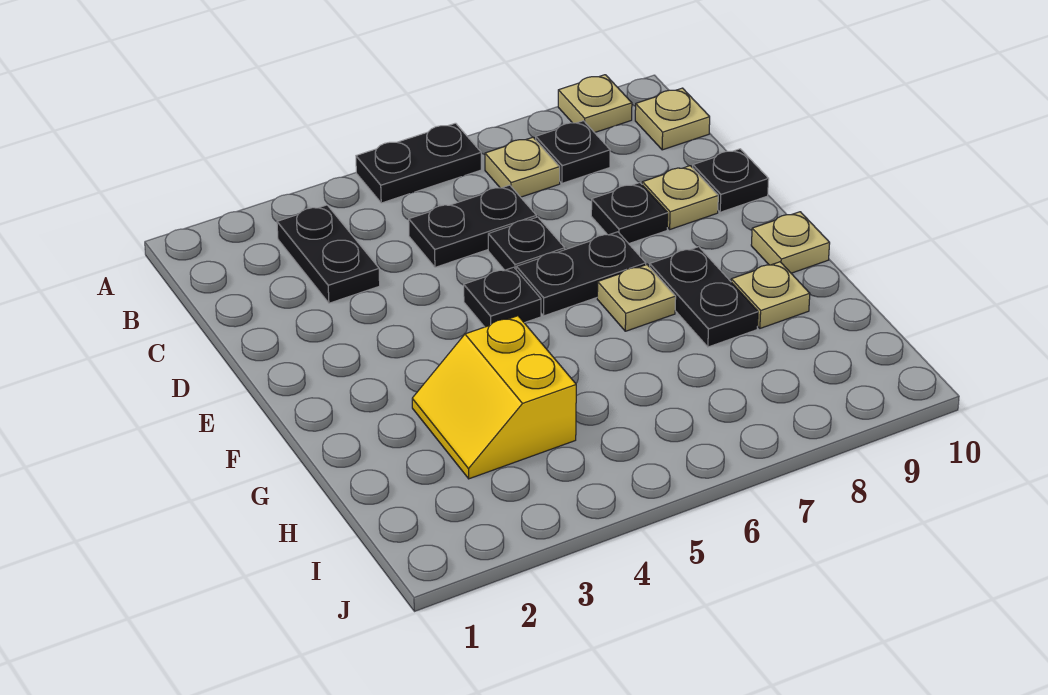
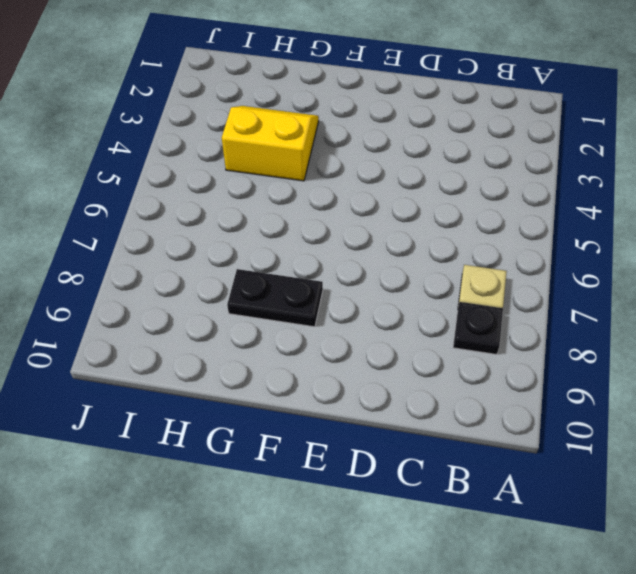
none -> black 1x2 plate [356,123,481,203]
none -> tan 1x1 plate [558,75,632,133]
none -> black 1x2 plate [277,205,380,303]

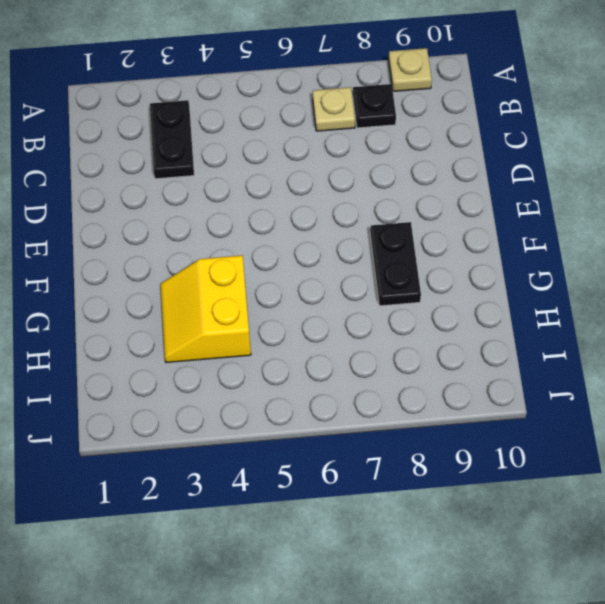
none -> black 1x2 plate [356,123,481,203]
none -> tan 1x1 plate [635,88,710,150]
none -> black 1x2 plate [409,185,536,267]

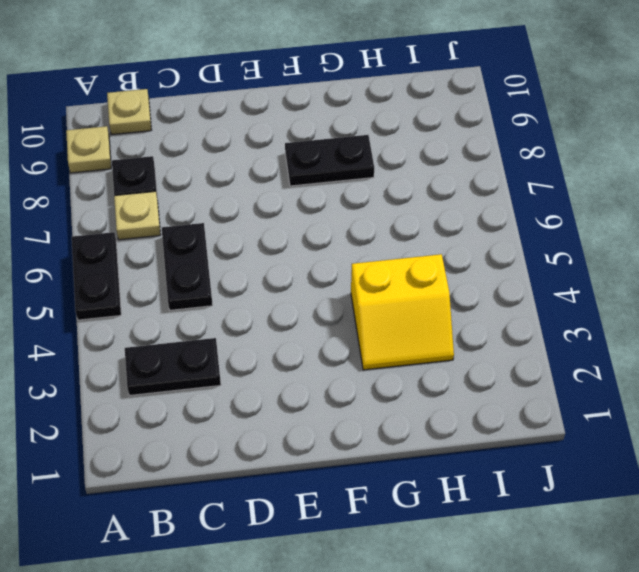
none -> black 1x1 plate [488,217,565,270]
none -> black 1x1 plate [591,183,668,244]
none -> tan 1x1 plate [642,166,718,229]

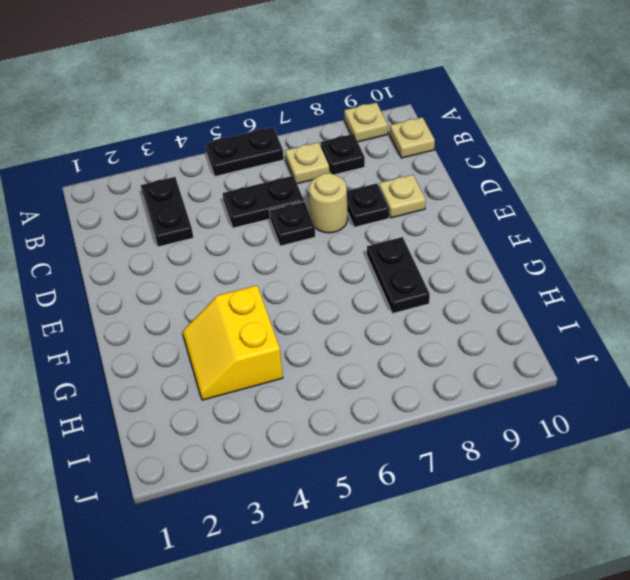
tan 1x1 round brick [309,173,348,233] -> none
none -> black 1x1 plate [692,149,769,212]
none -> black 1x1 plate [464,267,541,327]
none -> black 1x2 plate [516,232,646,316]

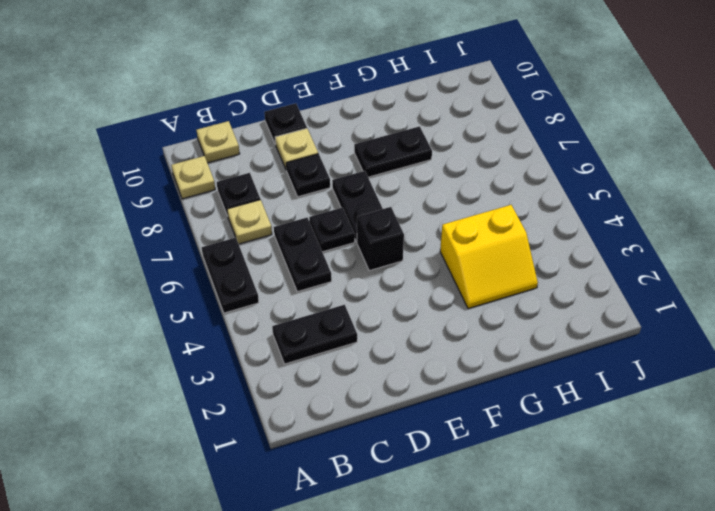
black 1x1 brick [357,207,404,271] -> black 1x1 plate [464,267,541,327]
none -> tan 1x1 plate [597,265,676,331]
none -> tan 1x1 plate [751,212,830,273]
none -> tan 1x1 plate [731,262,810,328]

